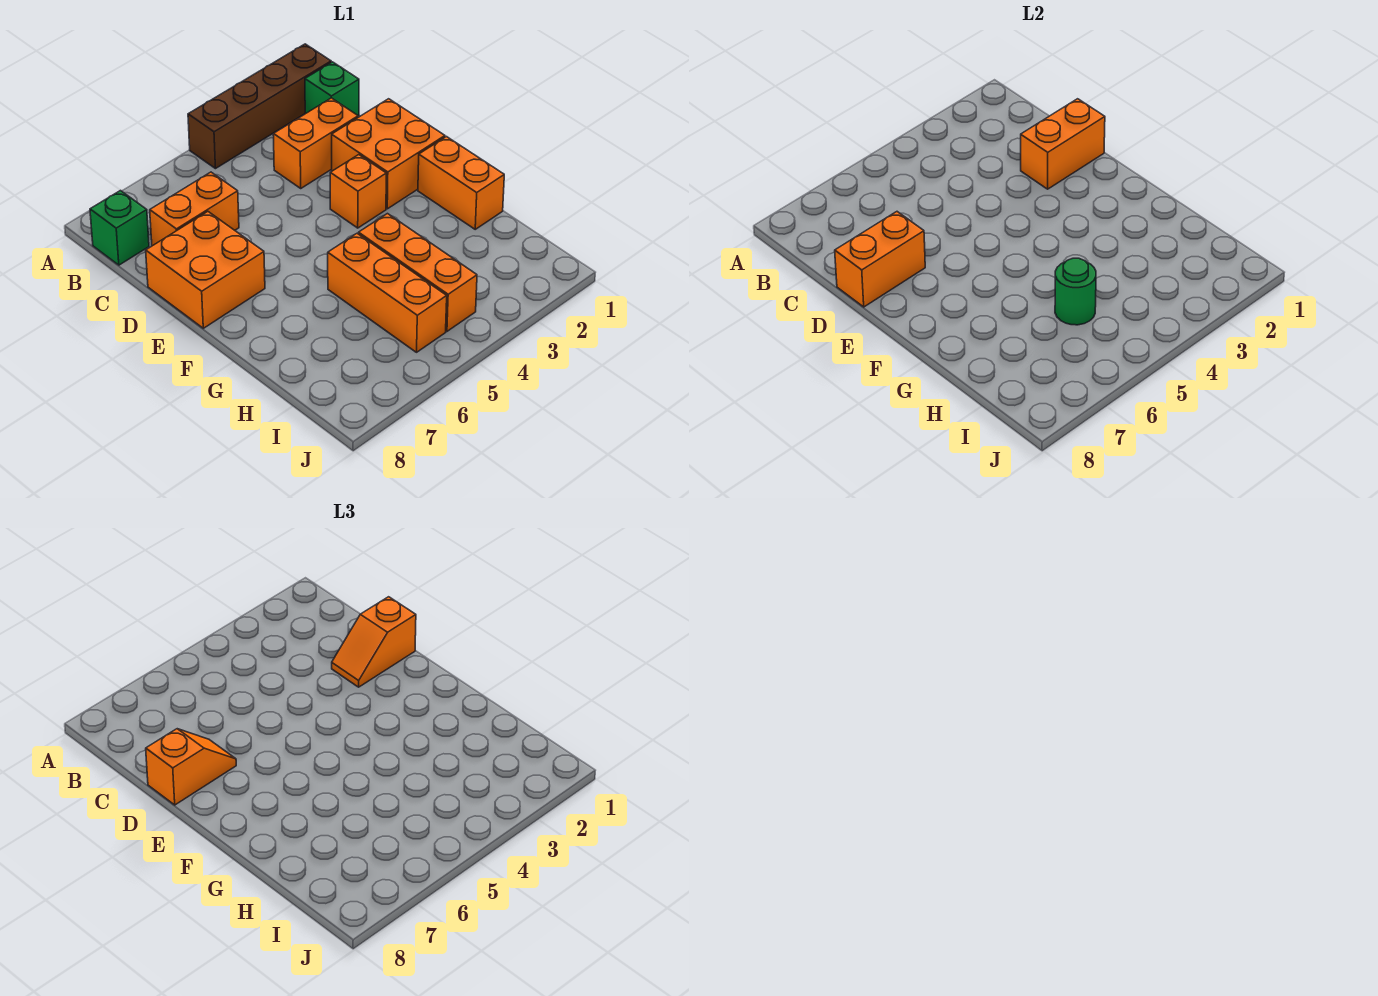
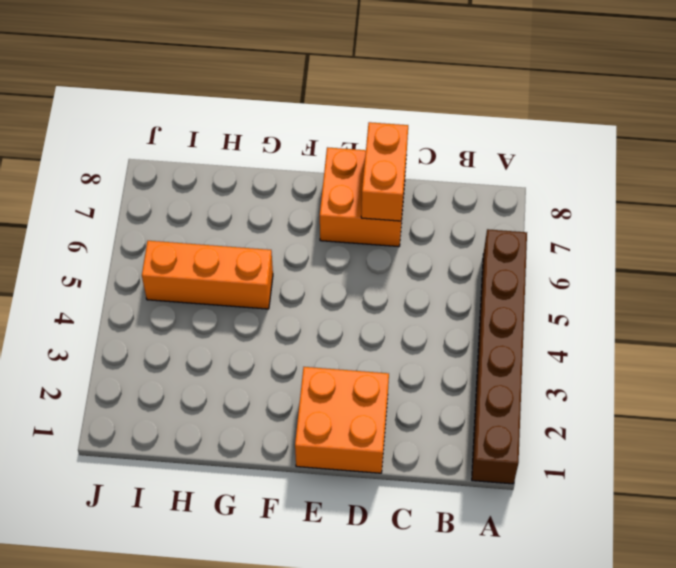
brown 1x6 brick [472,229,527,484] -> brown 1x4 brick [188,44,331,169]
none -> green 1x1 brick [305,62,359,116]
none -> green 1x1 brick [90,191,149,265]
none -> orange 1x2 brick [273,98,358,188]

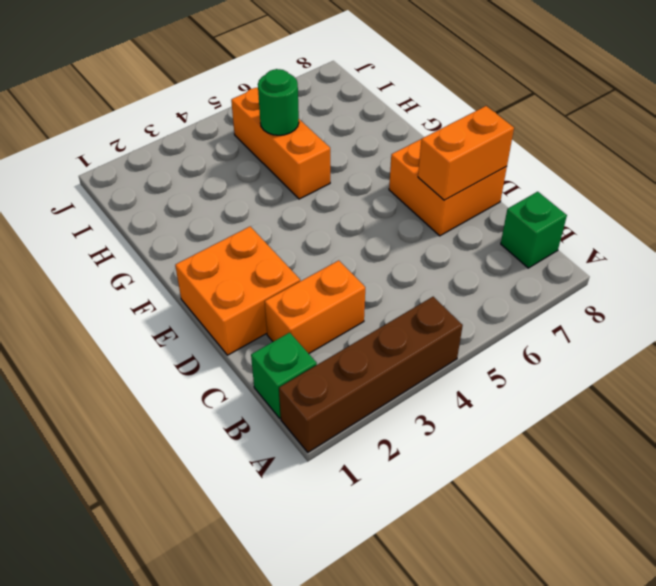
none -> orange 1x2 brick [150,172,239,246]
none -> orange 1x1 brick [330,155,386,228]
none -> orange 1x2 brick [418,137,504,229]

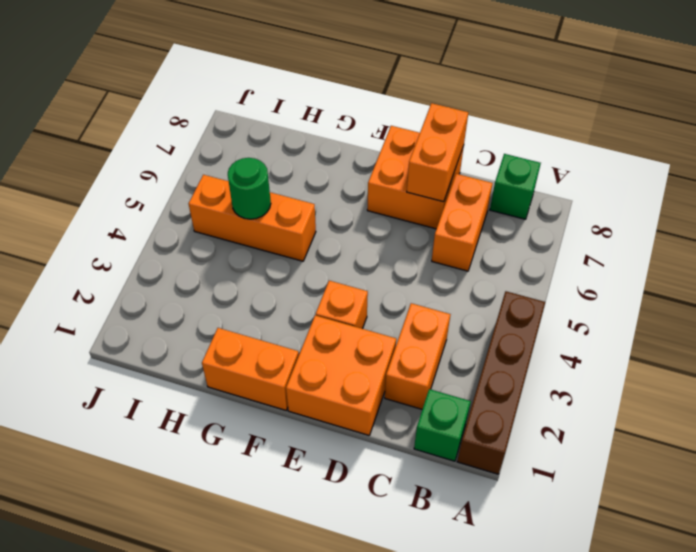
none -> orange 1x3 brick [359,214,477,331]
none -> orange 1x2 brick [1021,99,1105,189]
none -> orange 1x2 slope [332,597,416,687]

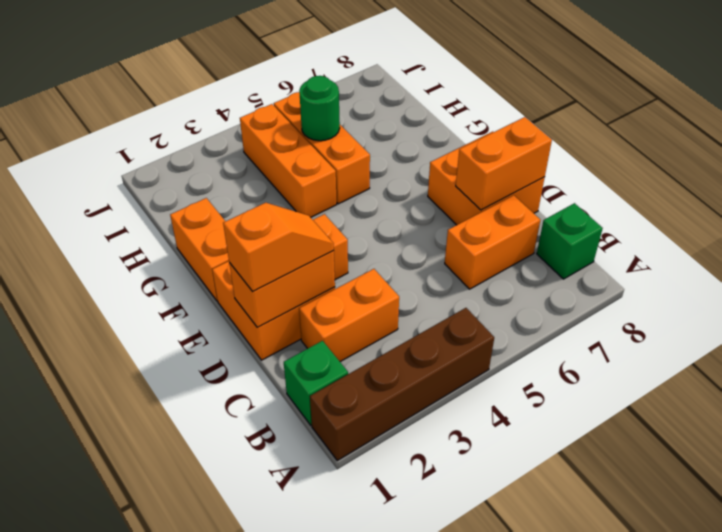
none -> orange 1x2 slope [146,729,236,805]

